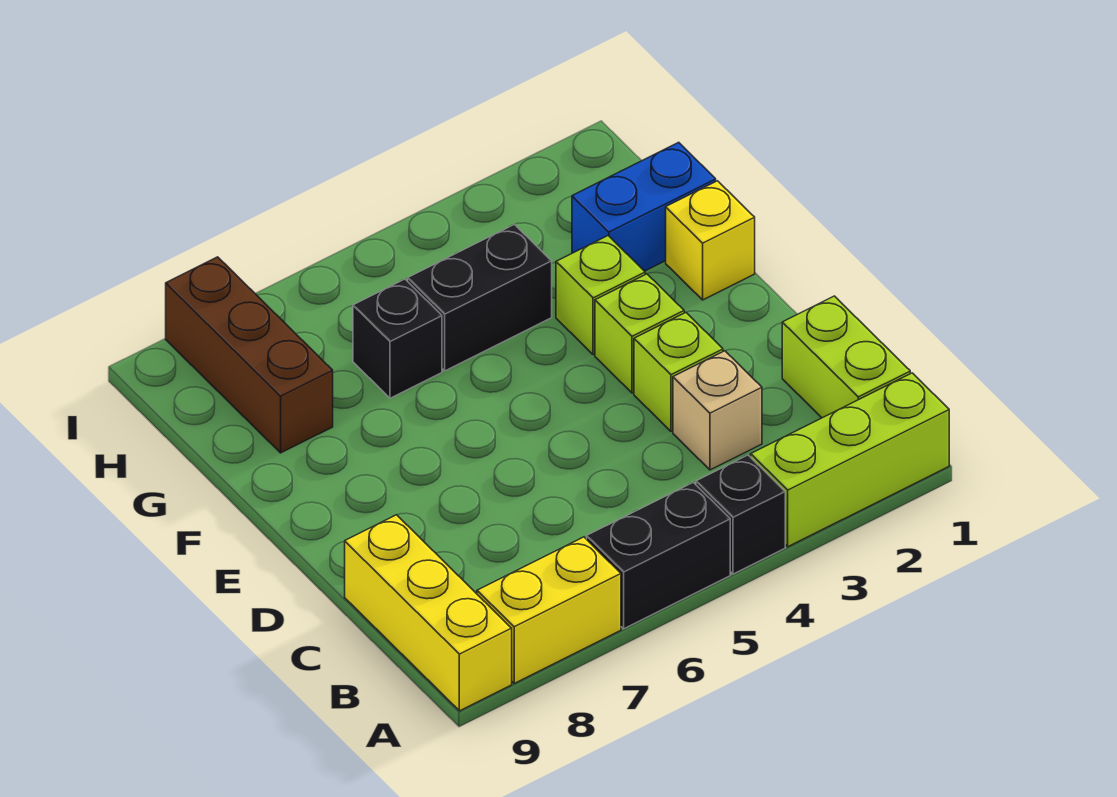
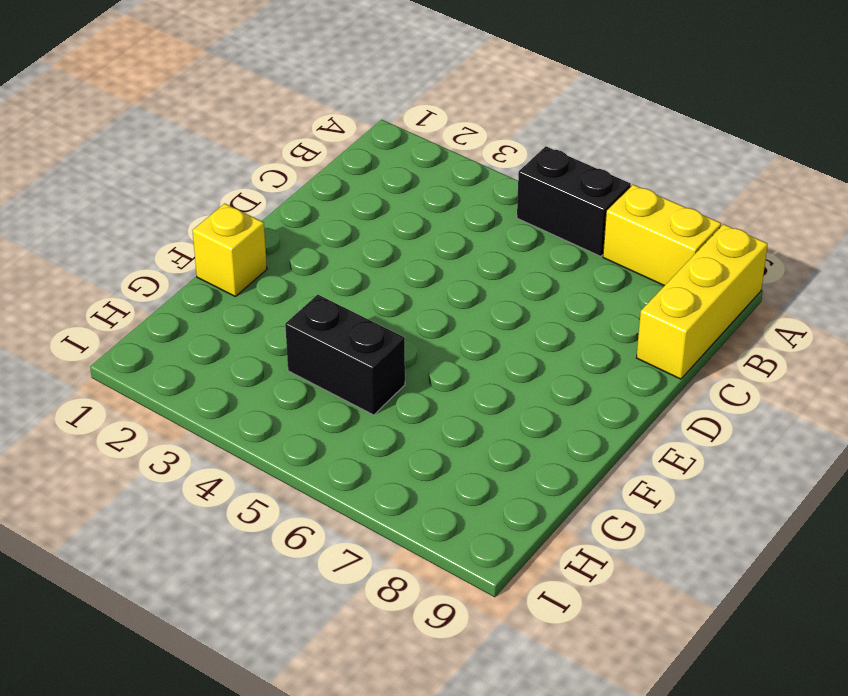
none -> lime 1x3 brick [751,373,949,547]
none -> black 1x1 brick [696,455,785,574]
none -> lime 1x2 brick [782,296,910,418]

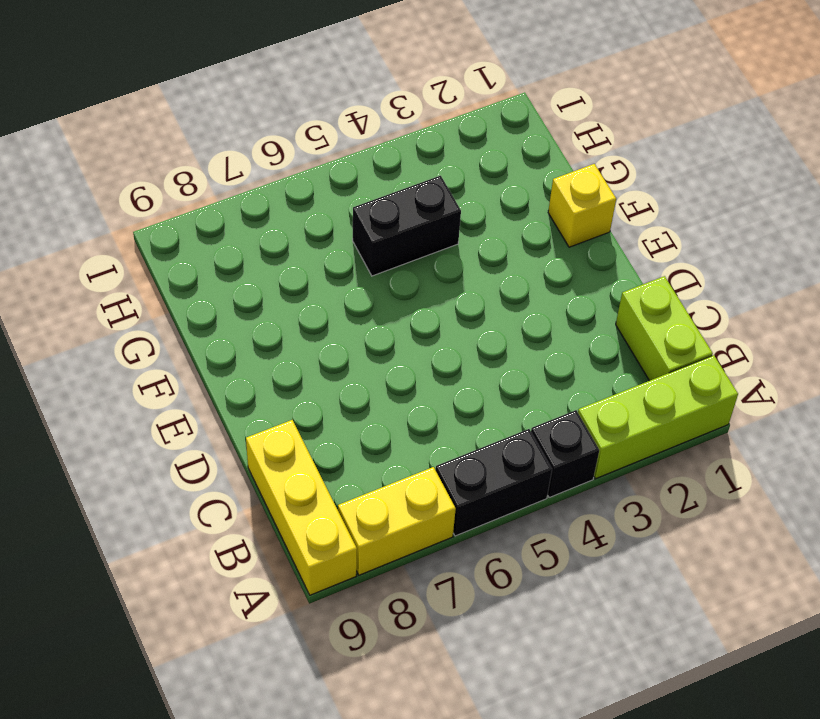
none -> tan 1x1 brick [673,351,762,470]
none -> lime 1x1 brick [634,313,723,431]
none -> lime 1x1 brick [595,274,684,393]

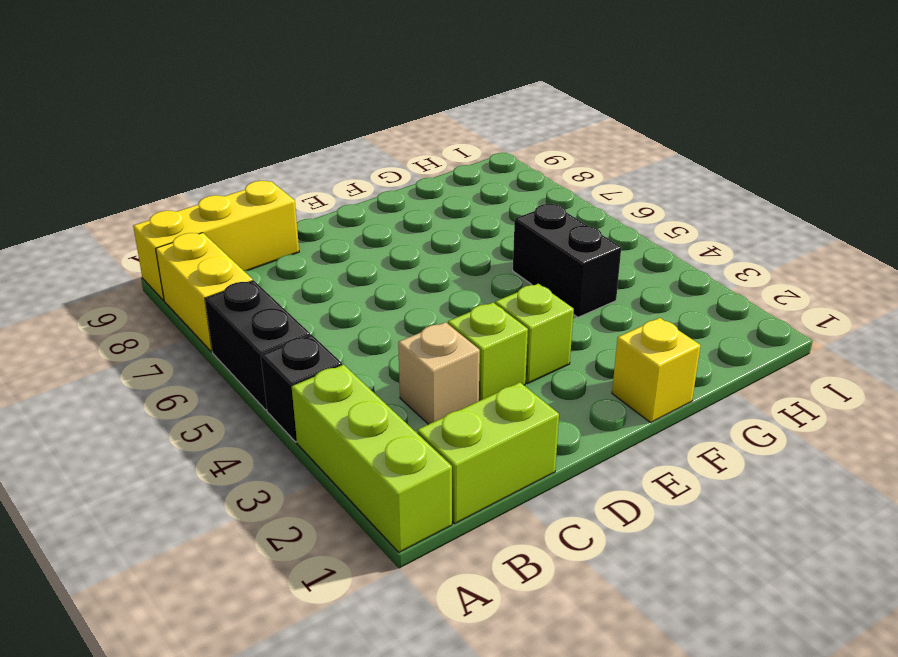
none -> lime 1x1 brick [556,236,645,355]
none -> blue 1x2 brick [572,142,716,271]
none -> black 1x1 brick [353,279,442,398]

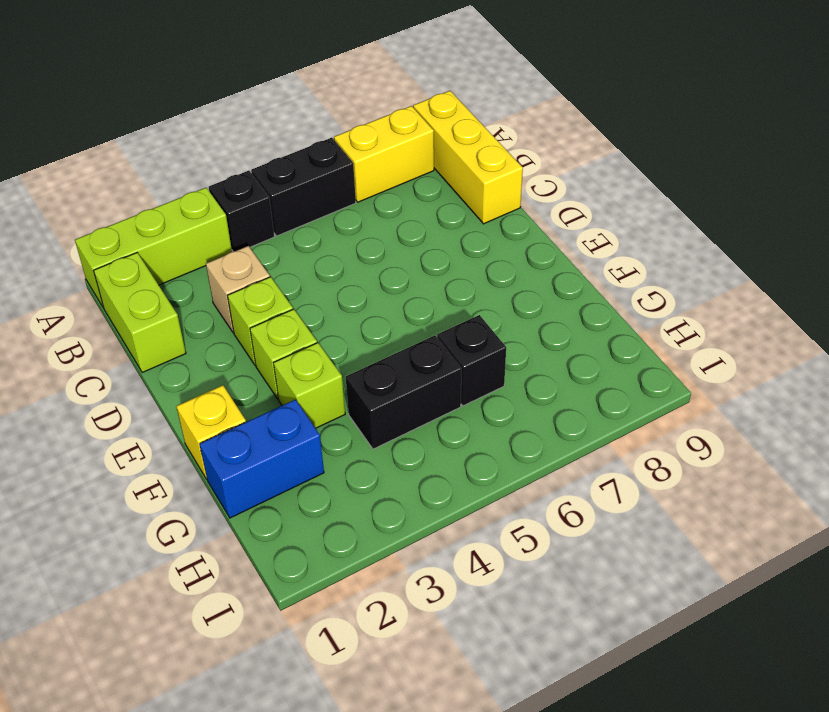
none -> brown 1x3 brick [166,257,333,453]

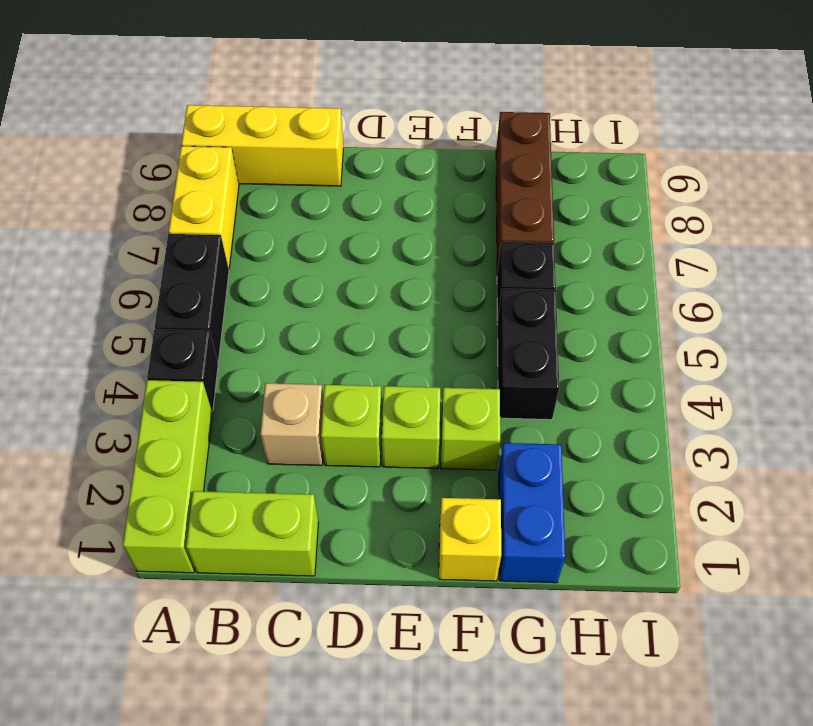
brown 1x3 brick [496,112,554,274] -> brown 1x3 brick turned to [166,257,333,453]

